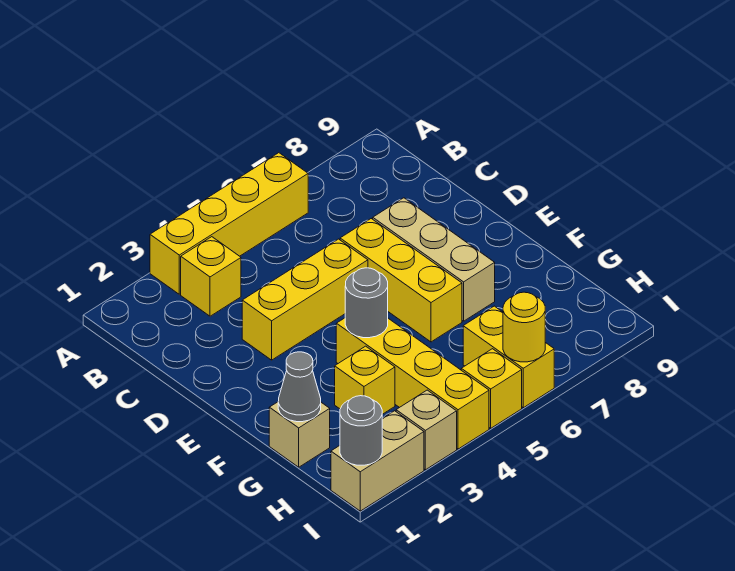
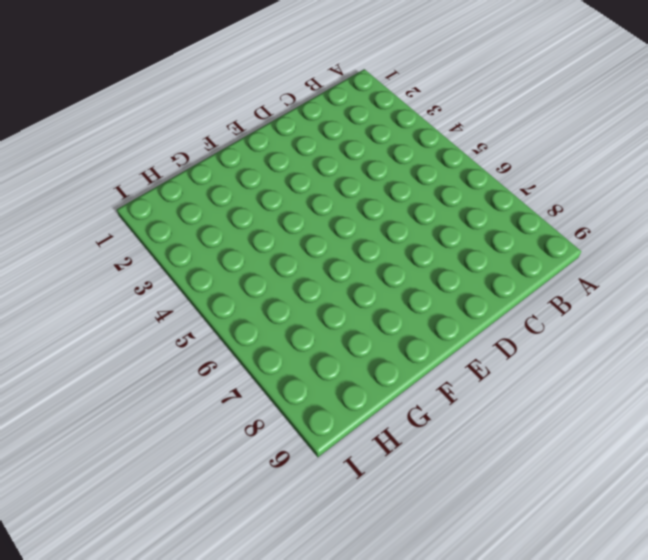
none -> yellow 1x4 brick [150,153,308,294]
none -> yellow 1x1 brick [181,237,241,316]
none -> yellow 1x3 brick [242,239,368,360]

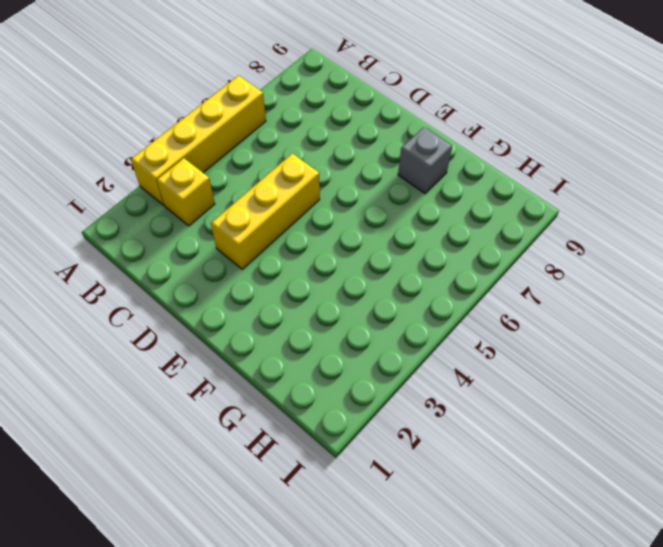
grey 1x1 brick [398,127,452,194] -> none
none -> yellow 1x3 brick [340,219,462,342]
none -> tan 1x3 brick [373,198,495,321]
none -> yellow 1x4 brick [336,318,489,449]

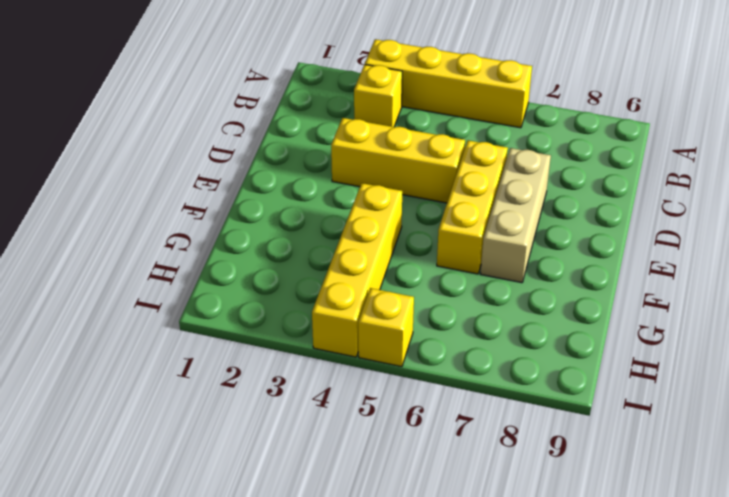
none -> tan 1x1 brick [269,402,330,467]
none -> yellow 1x1 brick [335,346,395,414]
none -> yellow 1x2 brick [463,306,554,408]

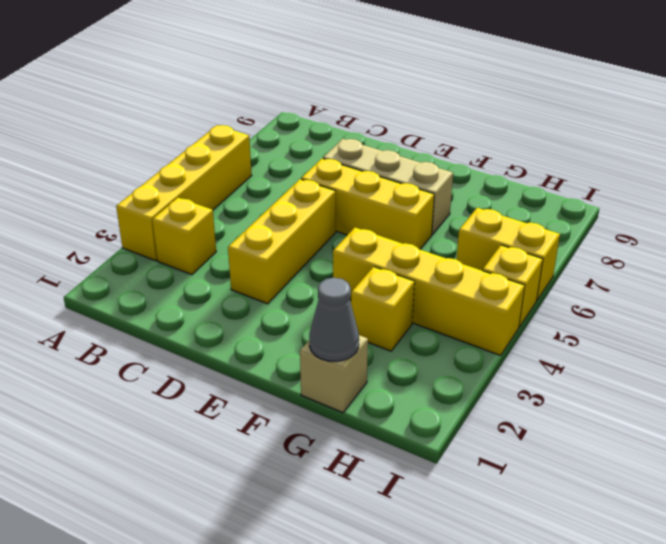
none -> tan 1x2 brick [331,411,424,511]
none -> tan 1x1 brick [396,390,457,470]
none -> grey 1x1 round brick [345,268,388,338]

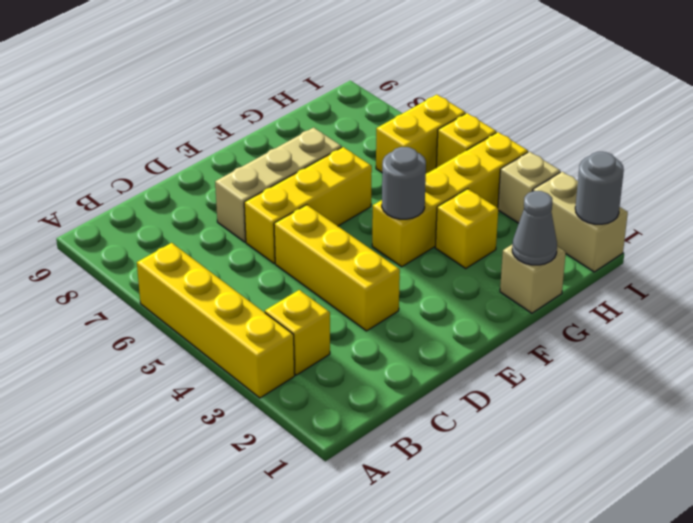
none -> yellow 1x1 round brick [503,292,545,362]

